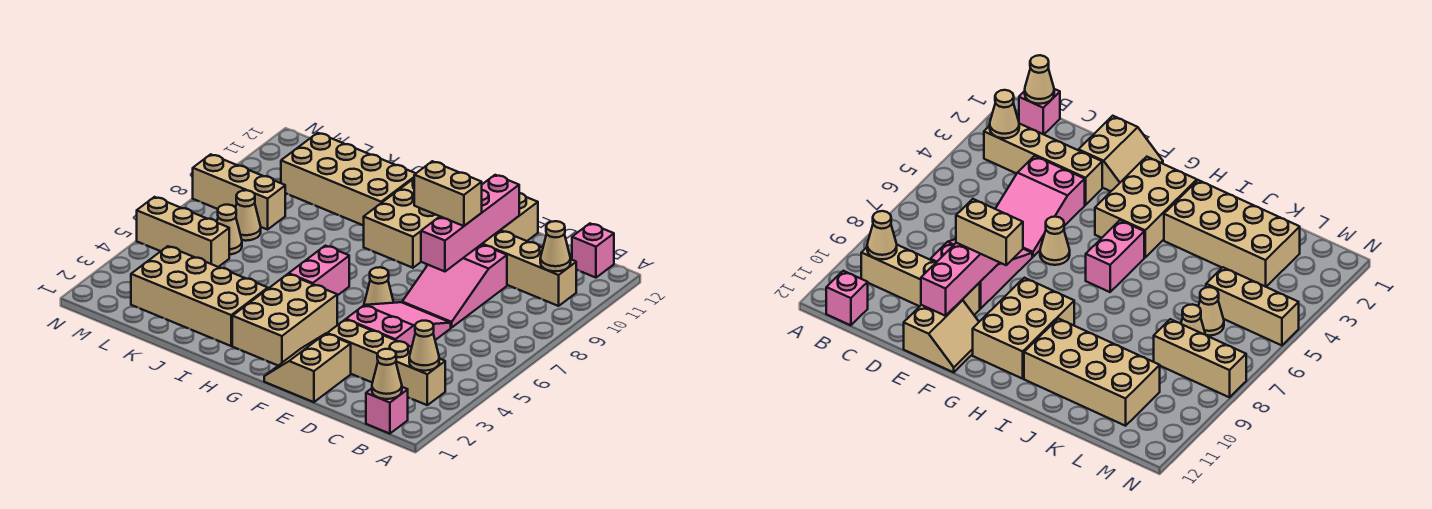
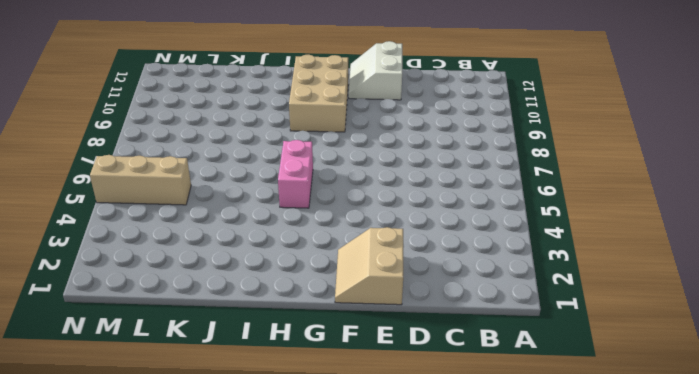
white 2x2 slope [349,41,402,100] -> tan 2x2 slope [501,193,538,241]
none -> pink 1x1 brick [366,387,408,434]
none -> tan 1x4 brick [327,320,445,405]
none -> tan 1x4 brick [482,230,576,306]

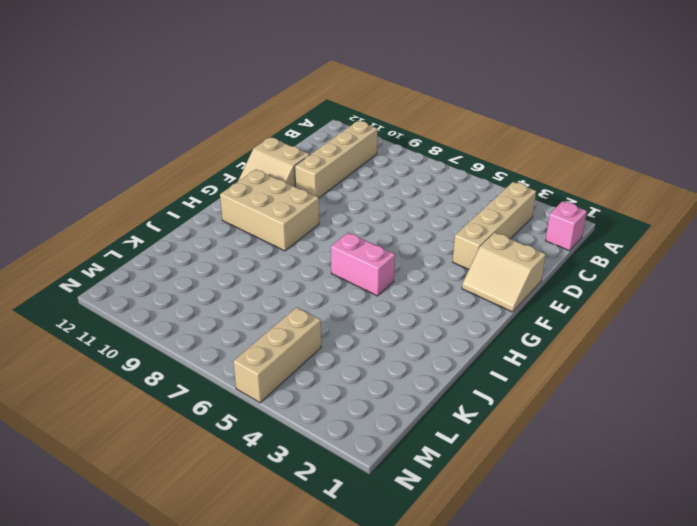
none -> pink 1x1 brick [572,224,614,278]
none -> pink 2x3 slope [346,302,451,347]
none -> pink 2x3 slope [402,244,507,328]

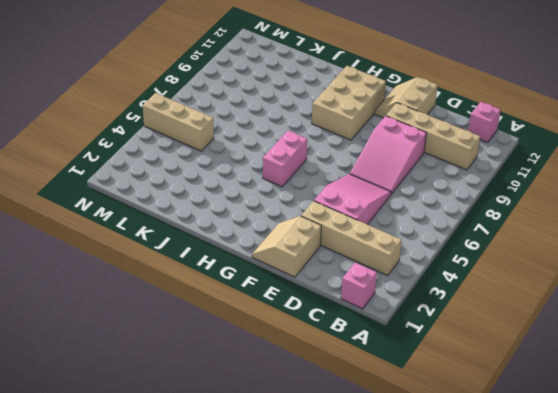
none -> tan 1x1 cone [364,267,394,305]
none -> tan 2x3 brick [232,274,337,366]
none -> tan 2x4 brick [131,246,268,346]

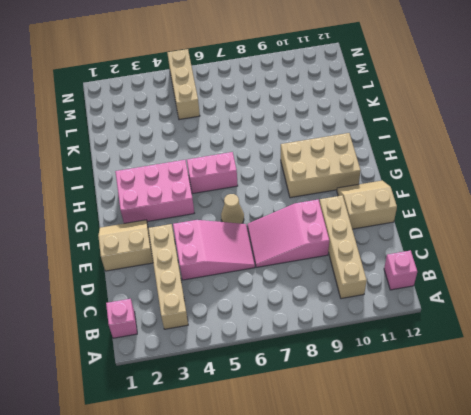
pink 2x3 brick [115,160,194,223] -> tan 2x3 brick [232,274,337,366]
none -> tan 2x4 brick [131,246,268,346]
none -> tan 2x4 brick [281,133,416,225]
none -> tan 1x1 cone [217,205,242,255]

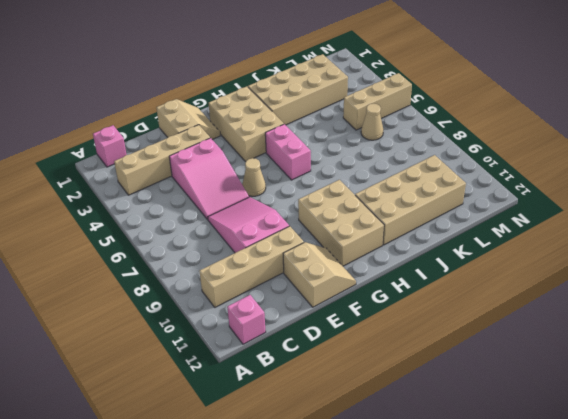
none -> tan 1x1 cone [236,190,261,241]
none -> tan 1x3 brick [193,154,286,230]
none -> tan 1x1 cone [372,349,402,399]

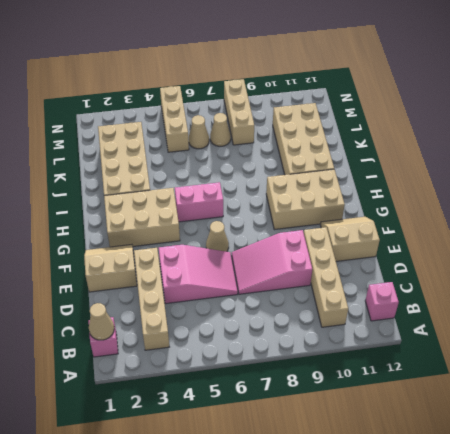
none -> tan 1x1 cone [409,321,439,371]
none -> tan 1x1 cone [540,221,571,271]
none -> pink 1x4 brick [421,175,519,271]

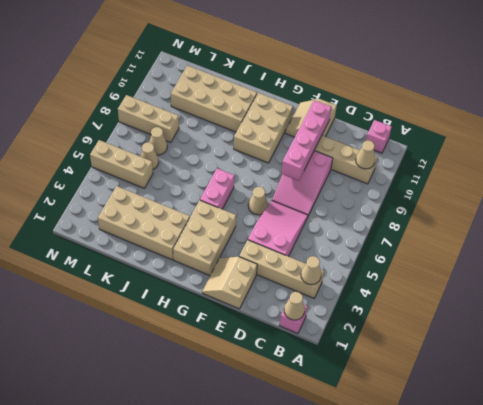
none -> tan 1x2 brick [414,161,482,226]

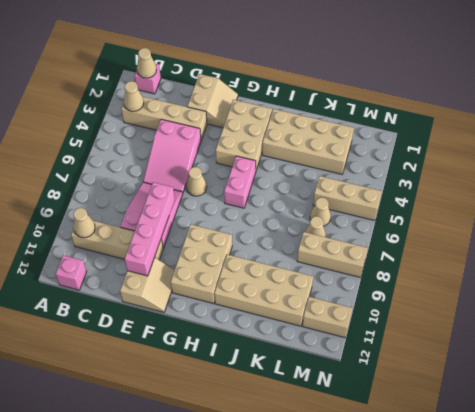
tan 1x2 brick [302,297,353,338] -> tan 1x2 brick moved to [414,161,482,226]

